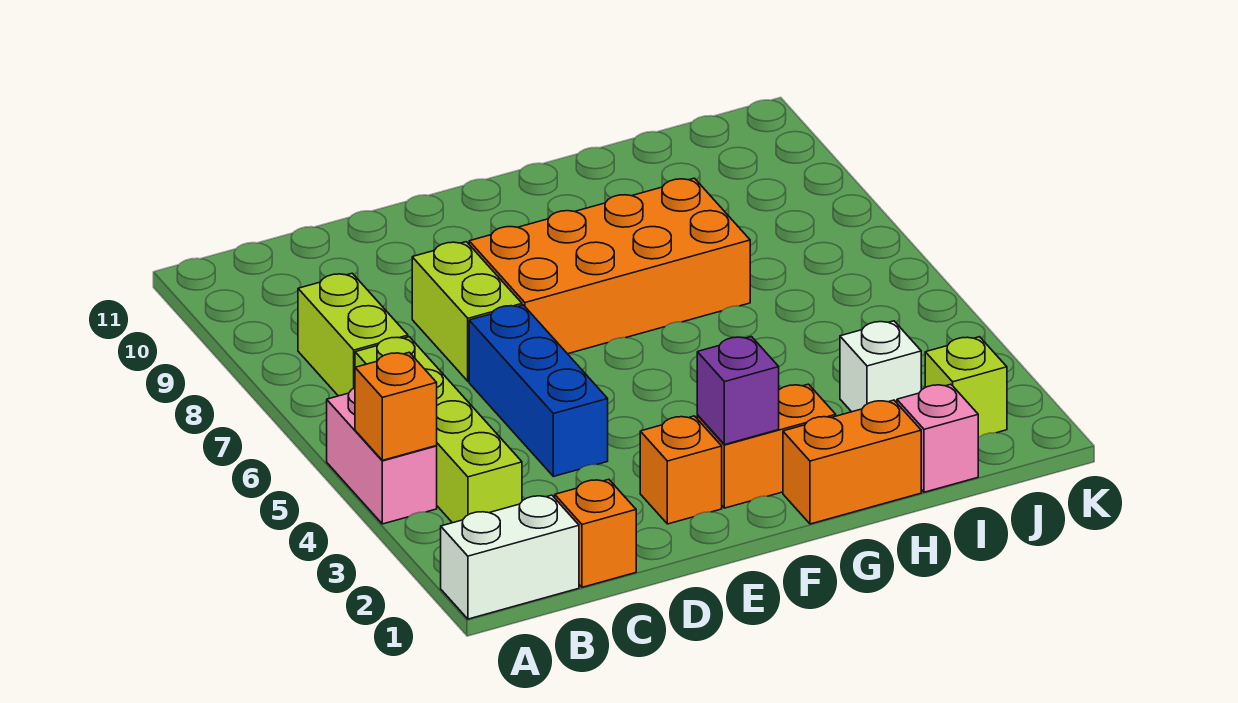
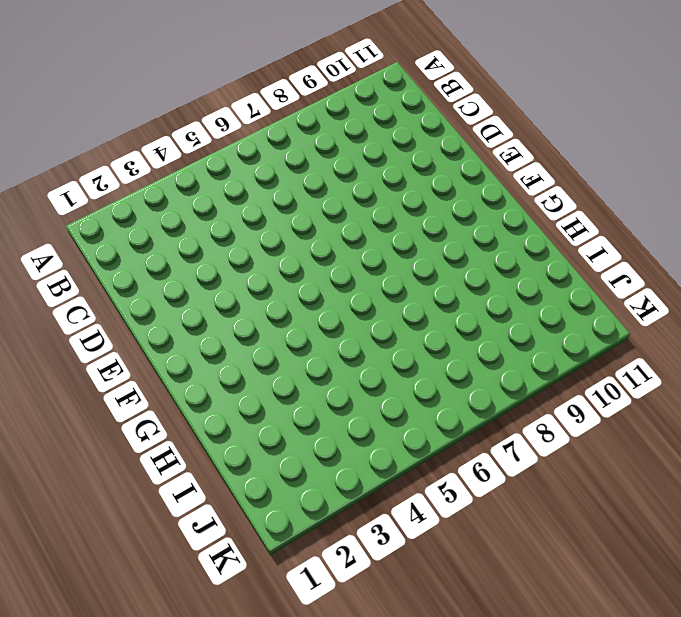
none -> white 1x2 brick [441,495,579,619]
none -> pink 1x2 brick [327,388,437,524]
none -> lime 1x4 brick [355,337,522,523]

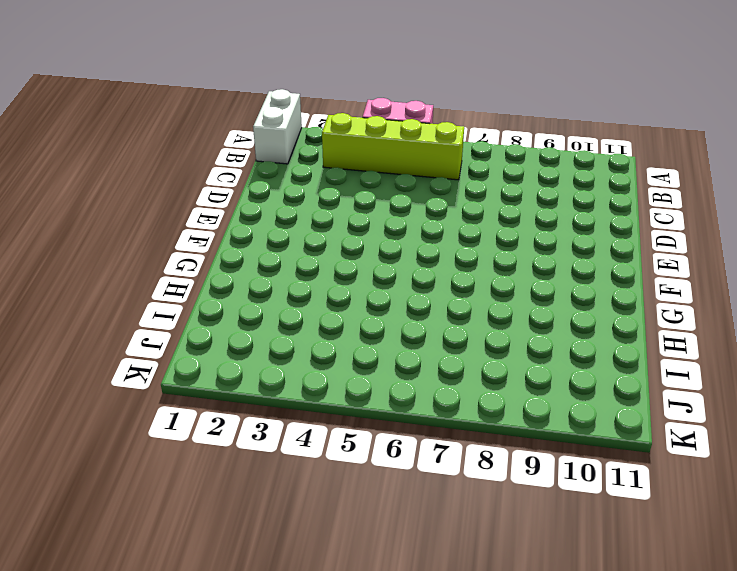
none -> lime 1x2 brick [298,273,408,396]
none -> orange 1x1 brick [555,479,636,587]
none -> blue 1x3 brick [469,305,608,476]

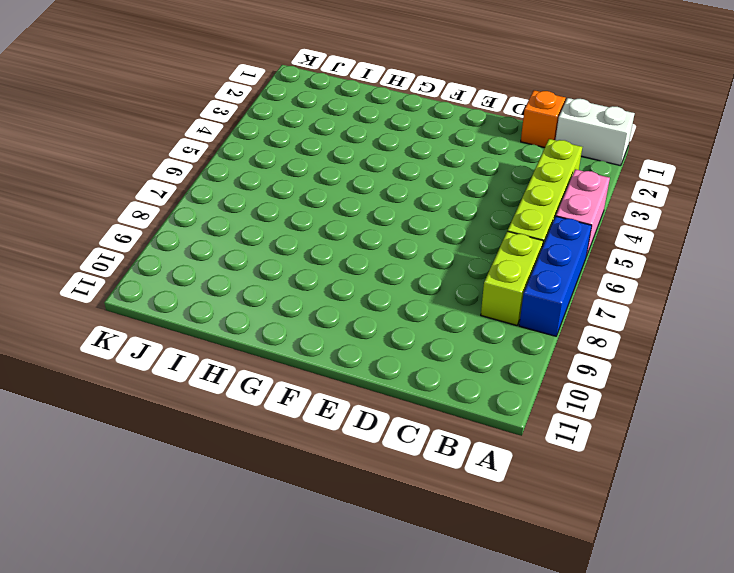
blue 1x3 brick [519,216,592,336] -> blue 1x3 brick moved to [469,305,608,476]
none -> lime 1x2 brick [412,242,522,381]
none -> orange 1x1 brick [640,416,722,524]
none -> orange 2x4 brick [469,178,750,354]

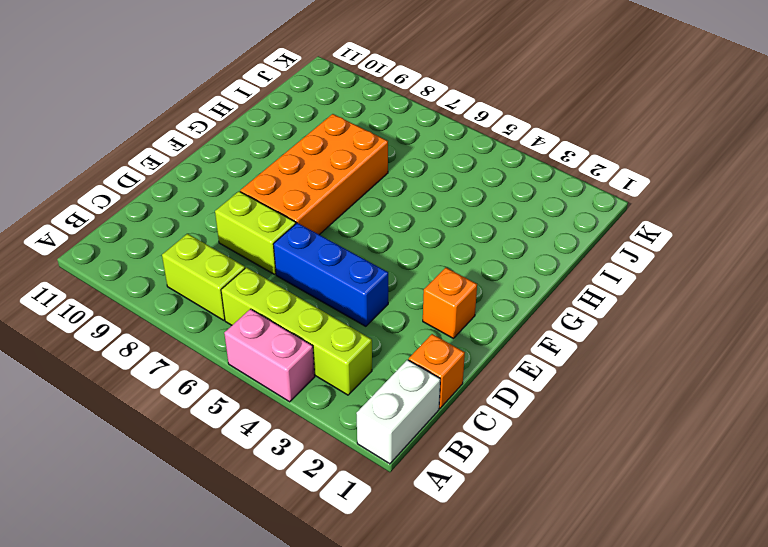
none -> orange 1x2 brick [697,384,836,508]
none -> orange 1x2 brick [783,400,921,524]
none -> pink 1x1 brick [897,384,978,492]

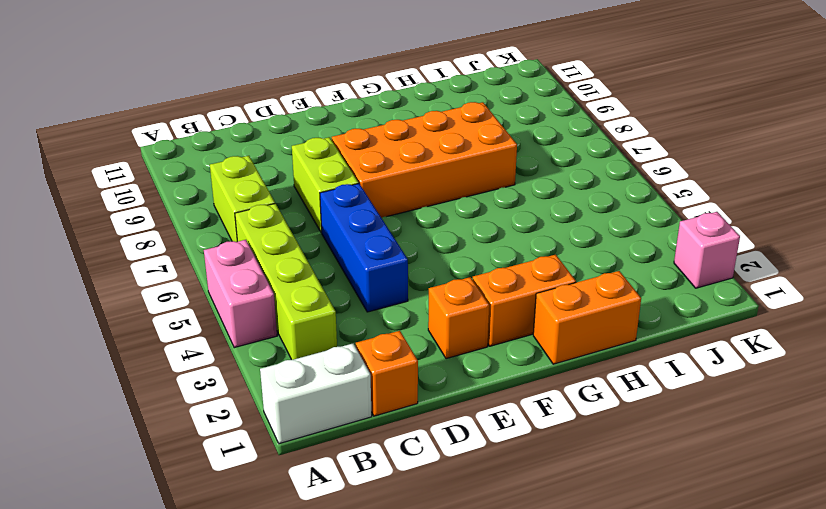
pink 1x1 brick [674,212,740,288] -> pink 1x1 brick moved to [897,384,978,492]
none -> white 1x1 brick [840,321,921,412]
none -> lime 1x1 brick [925,337,1007,438]
none -> orange 1x1 brick [355,352,437,460]

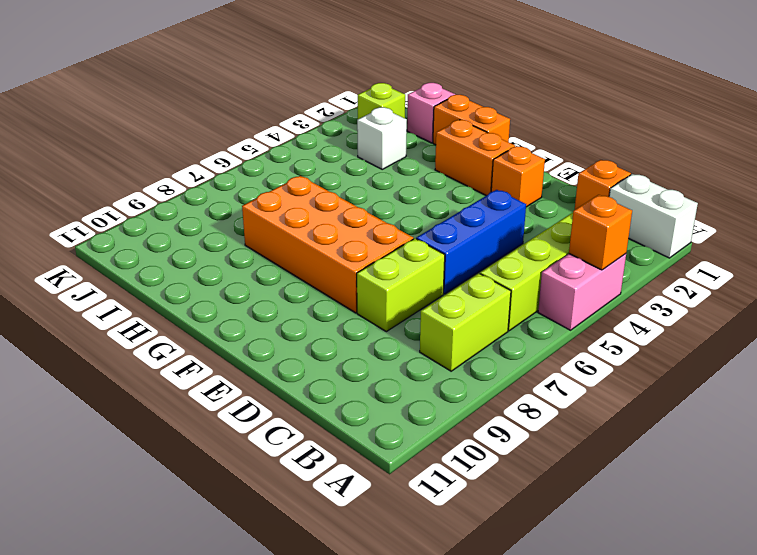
none -> purple 1x1 brick [697,337,779,445]

